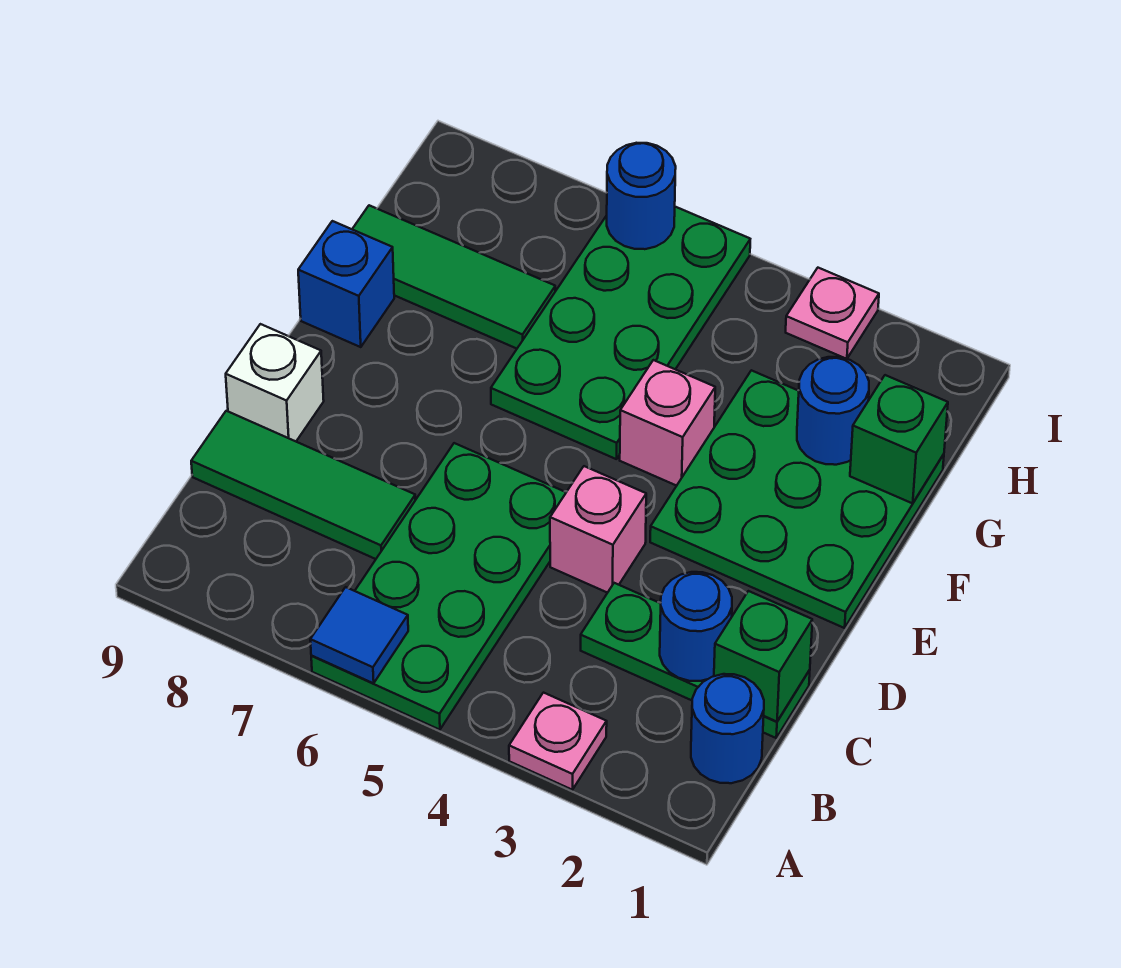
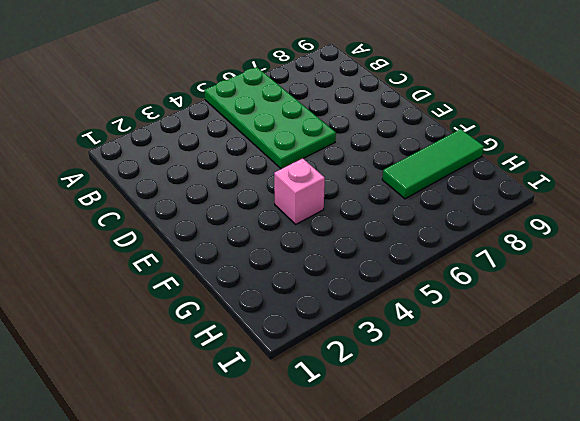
none -> pink 1x1 plate [509,693,607,790]
none -> blue 1x1 round brick [691,674,764,783]
none -> green 1x3 plate [581,583,810,738]

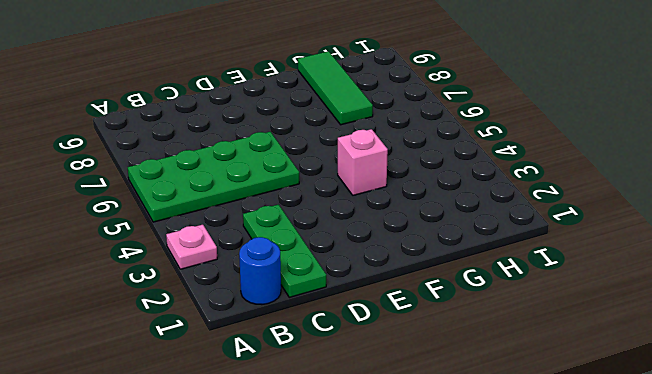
none -> green 1x3 tile [191,411,415,559]
none -> pink 1x1 brick [550,466,646,593]
none -> white 1x1 brick [226,324,324,441]

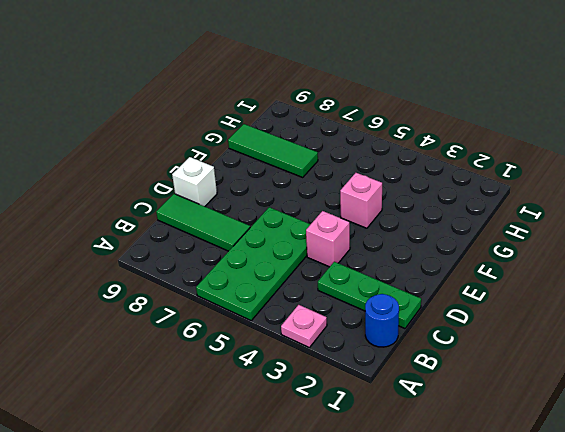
none -> green 3x3 plate [650,370,944,628]
none -> green 2x4 plate [491,207,750,459]
none -> blue 1x1 brick [298,221,394,347]

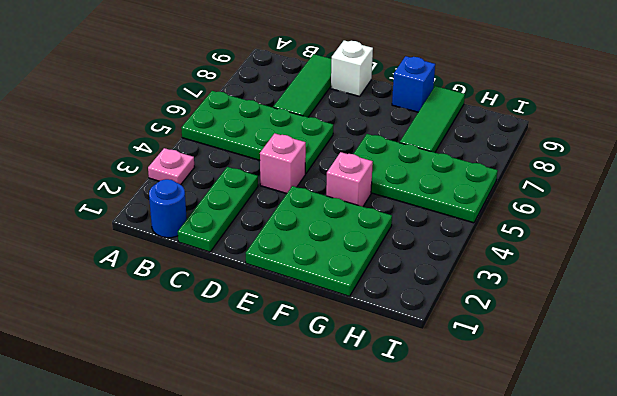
none -> pink 1x1 plate [786,268,879,359]
none -> blue 1x1 tile [310,587,408,683]
none -> green 1x1 brick [714,591,812,722]

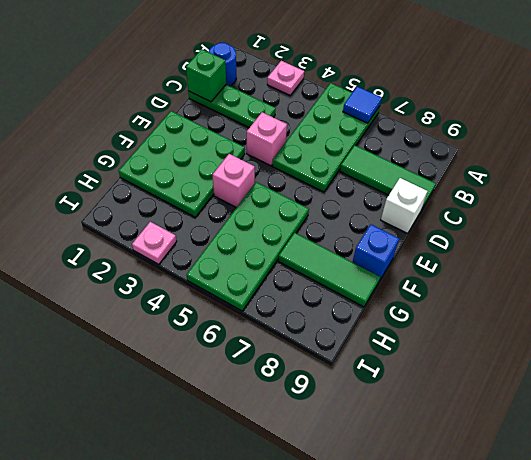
none -> blue 1x1 round brick [660,572,732,681]
none -> green 1x1 brick [850,375,948,503]
none -> blue 1x1 round brick [797,357,869,465]

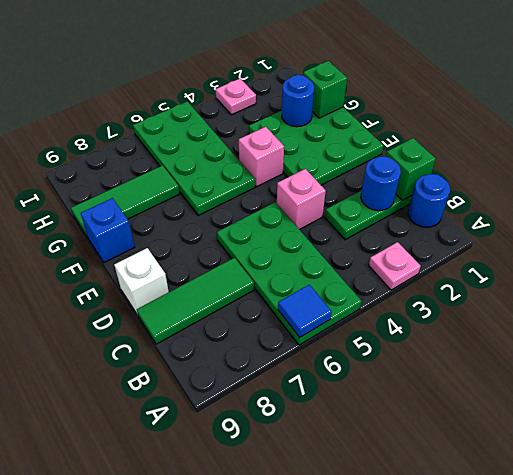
none -> blue 1x1 round brick [607,143,676,249]

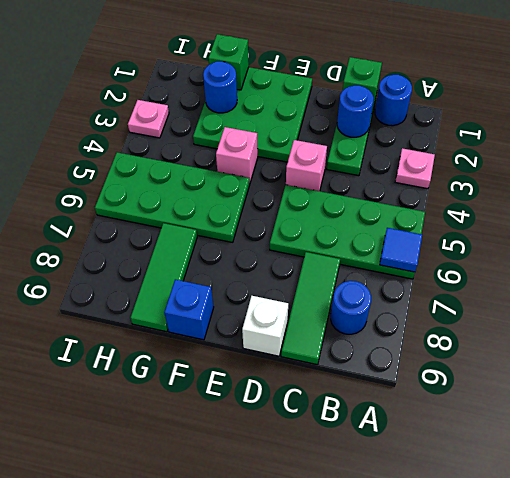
blue 1x1 round brick [331,281,371,334] -> blue 1x1 round brick moved to [607,143,676,249]

